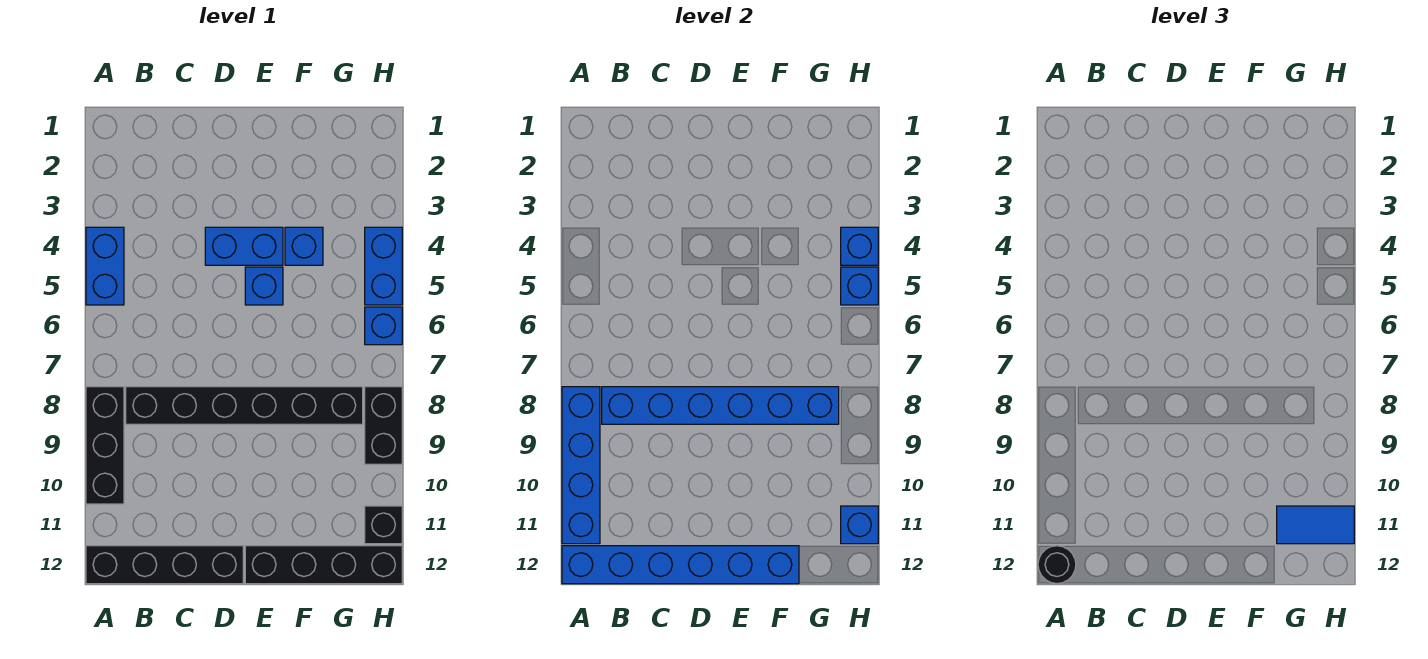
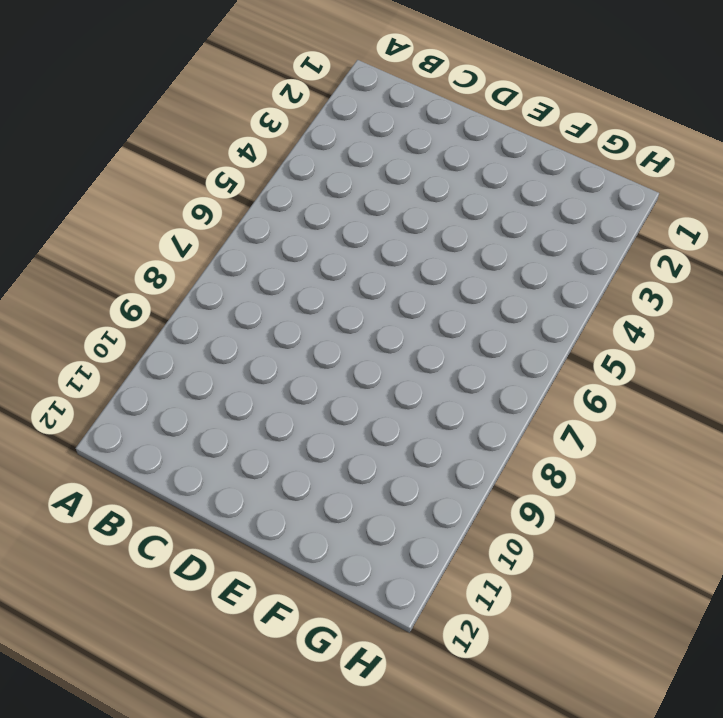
none -> blue 1x2 brick [86,227,124,305]
none -> black 1x3 brick [86,387,124,504]
none -> black 1x4 brick [86,546,243,584]

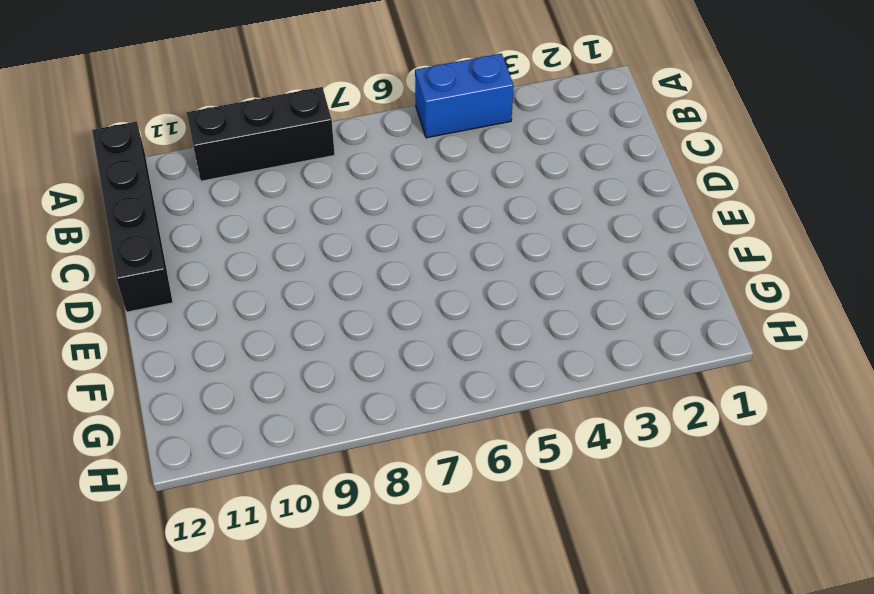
none -> black 1x6 brick [126,387,363,424]
none -> blue 1x2 brick [205,227,283,265]
none -> blue 1x1 brick [245,267,283,305]

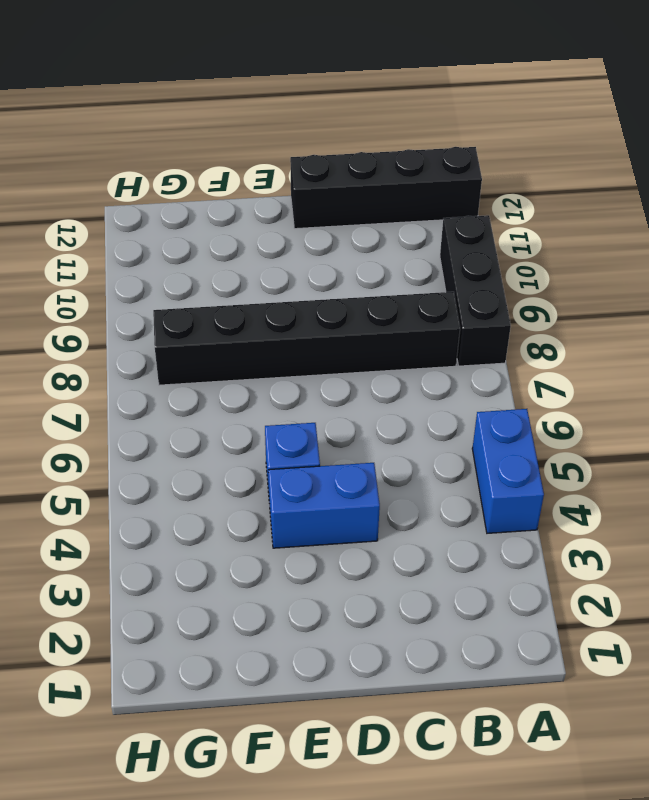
none -> black 1x4 brick [245,546,402,584]
none -> blue 1x1 brick [285,227,323,265]
none -> blue 1x2 brick [365,227,402,305]

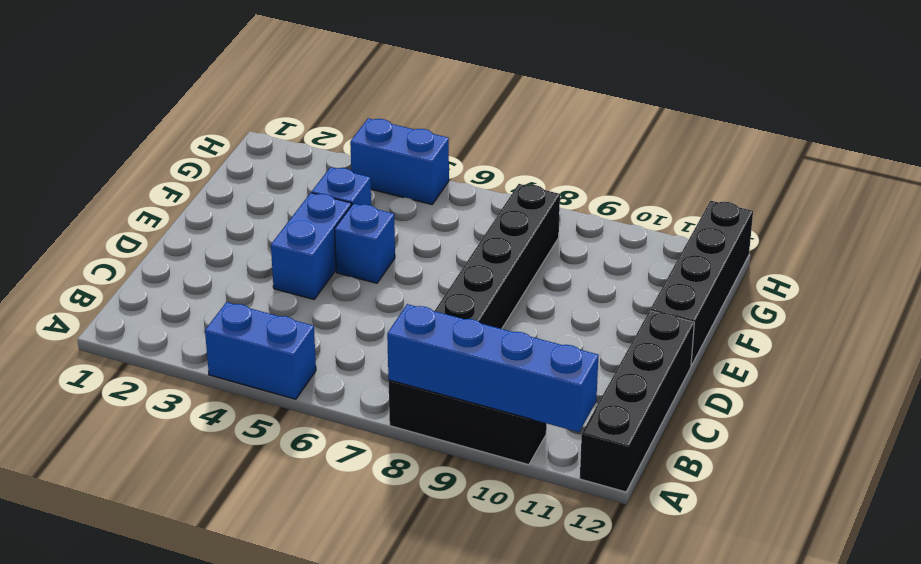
none -> blue 1x1 brick [365,307,402,345]
none -> black 1x2 brick [365,387,402,464]
none -> black 1x1 brick [365,506,402,544]

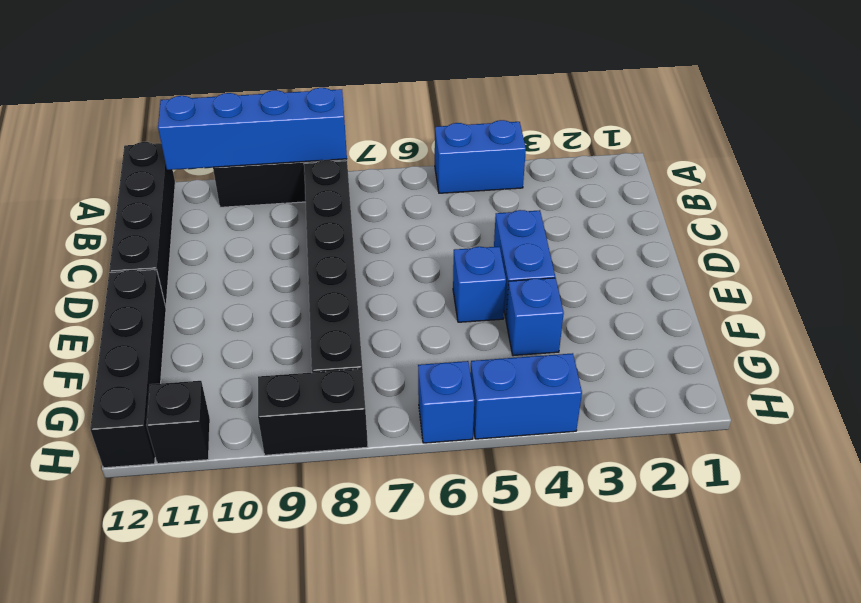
none -> blue 1x6 brick [562,546,799,584]
none -> blue 1x6 brick [602,387,839,424]
none -> blue 1x1 brick [841,227,878,265]

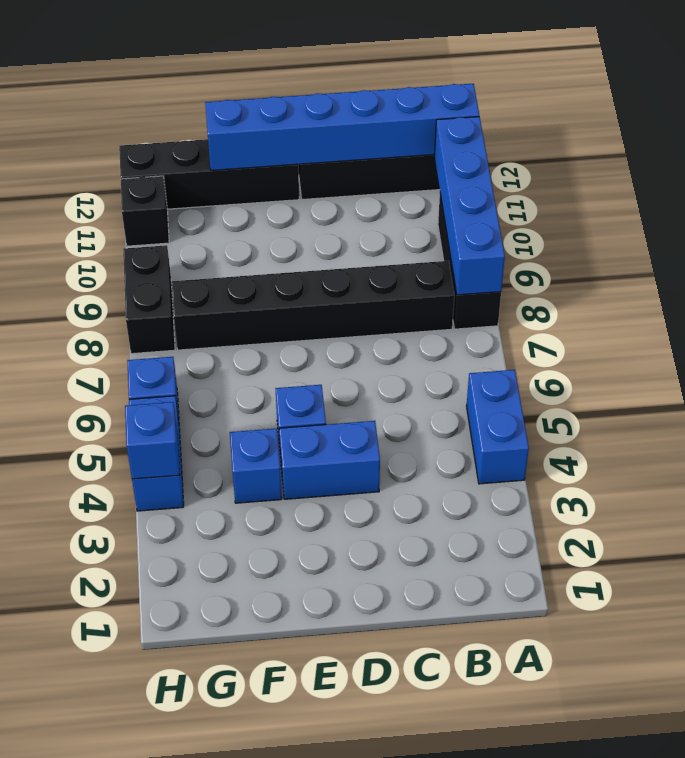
none -> blue 1x6 brick [602,387,839,424]
none -> blue 1x1 brick [841,267,878,305]
none -> blue 1x1 brick [841,506,878,544]

